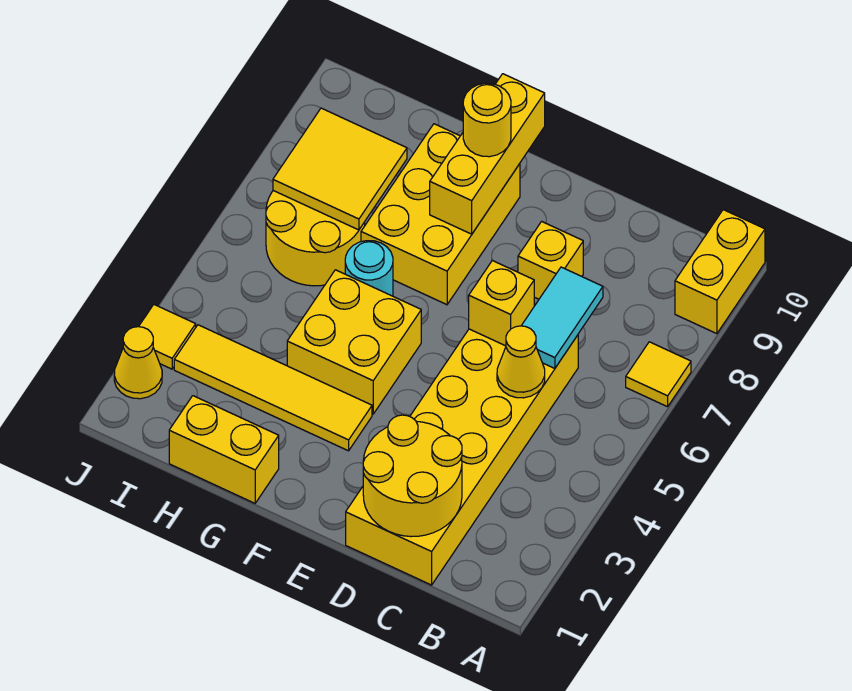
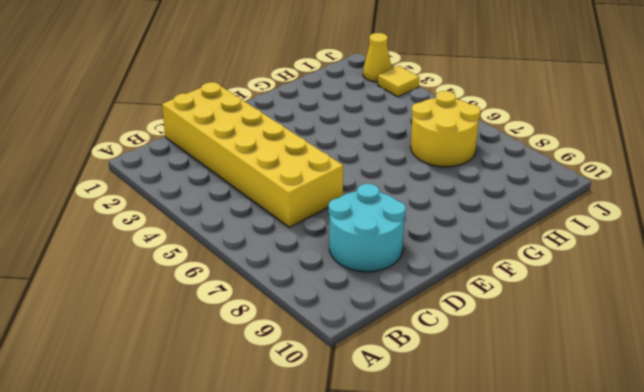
cyan 2x2 round brick [329,184,406,272] -> yellow 1x1 brick [518,221,583,299]
none -> yellow 1x1 tile [626,342,691,407]
none -> yellow 1x2 brick [675,210,765,334]
none -> yellow 1x4 tile [174,325,372,451]

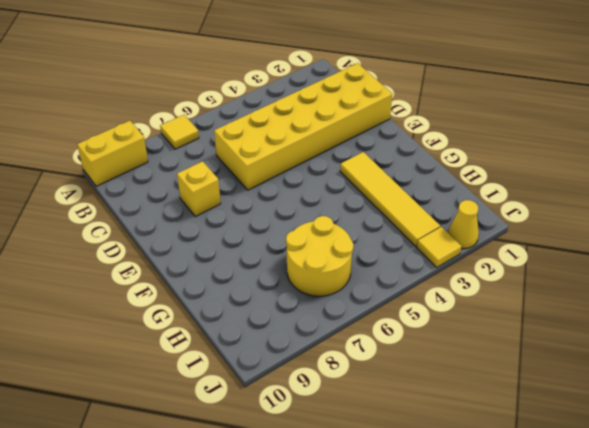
none -> yellow 2x2 brick [287,270,421,414]
none -> yellow 2x3 brick [361,124,520,305]
none -> yellow 1x2 brick [169,396,279,503]

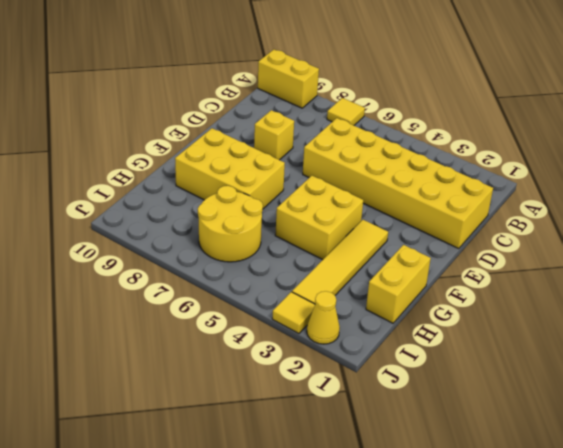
none -> cyan 1x1 round brick [345,241,393,296]
none -> yellow 2x2 round brick [363,415,462,537]
none -> yellow 1x1 cone [497,326,545,398]

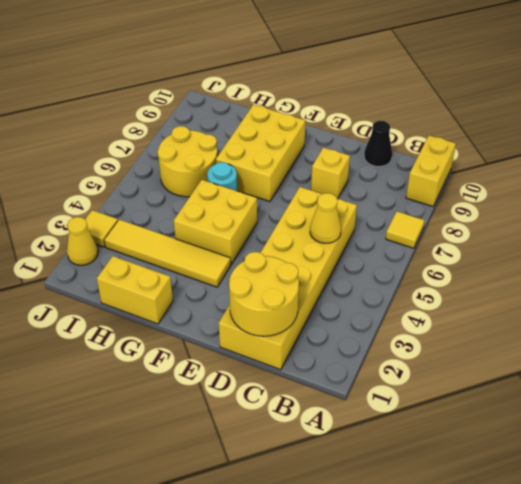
black 1x1 cone [364,121,392,167] -> none
none -> cyan 1x2 tile [521,267,603,368]
none -> yellow 1x1 brick [469,260,534,346]
none -> yellow 1x3 brick [430,74,545,234]

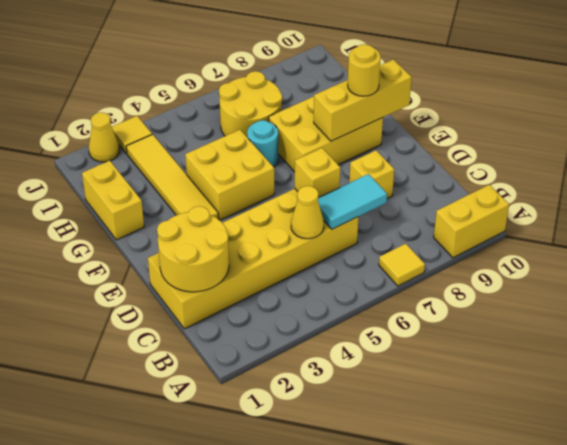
none -> yellow 2x2 tile [273,108,407,230]

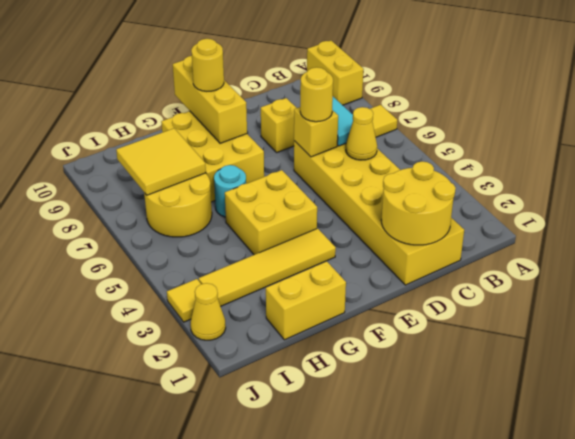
yellow 1x1 round brick [300,67,333,122] -> none

